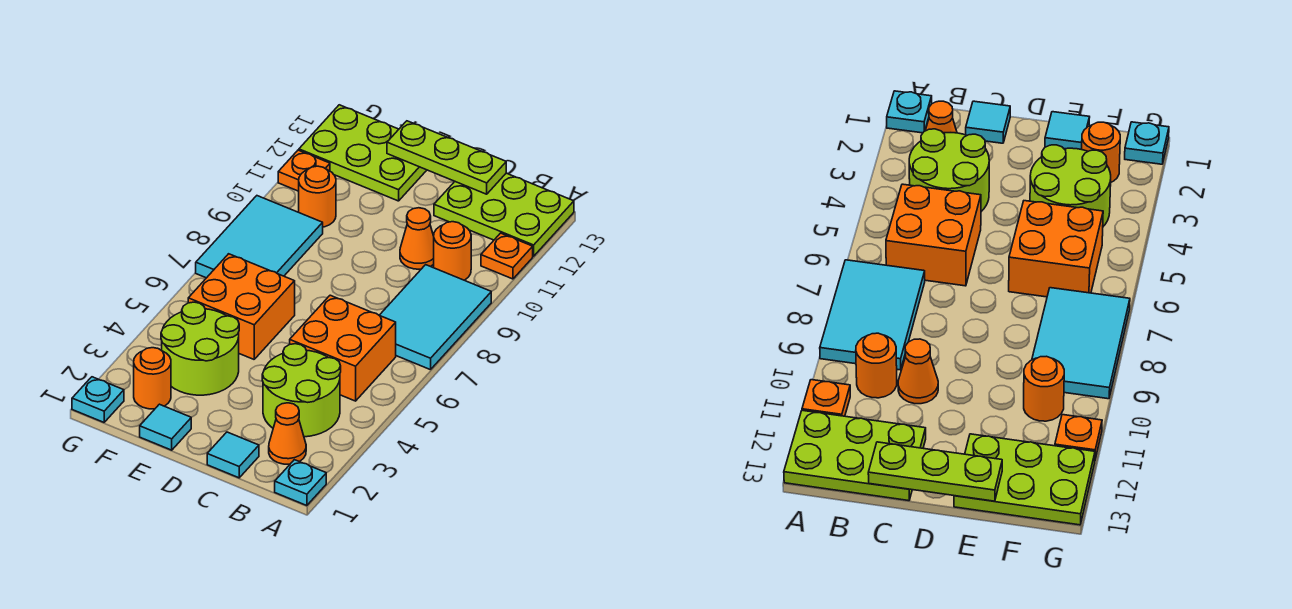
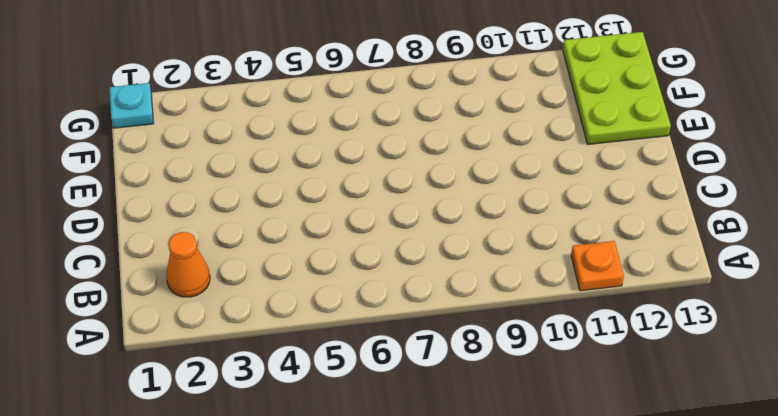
none -> cyan 1x1 plate [275,460,326,506]
none -> cyan 2x3 tile [380,265,491,370]
none -> lime 2x3 plate [434,173,574,256]

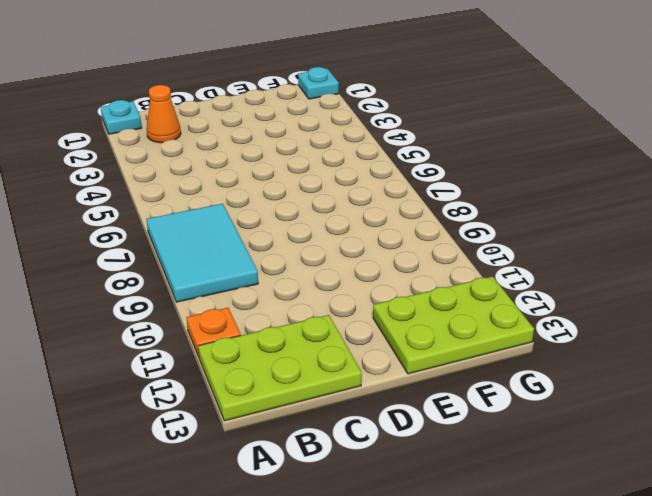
none -> lime 2x2 round brick [262,344,341,437]
none -> orange 2x2 brick [290,295,396,401]
none -> orange 1x1 round brick [434,222,471,280]

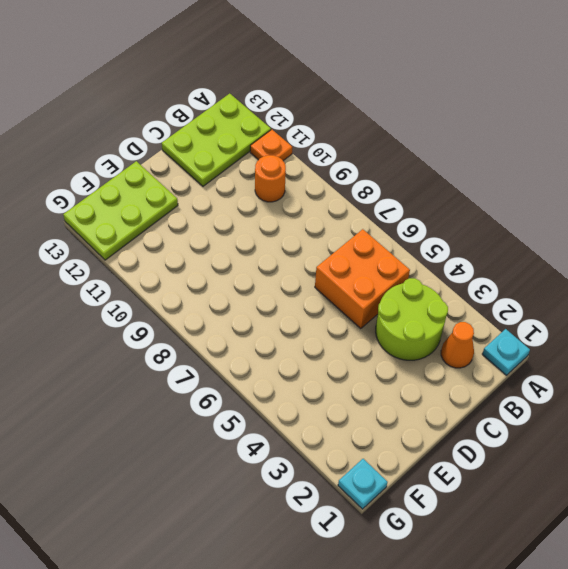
none -> cyan 2x3 tile [380,265,491,370]
none -> cyan 1x1 tile [207,432,259,478]
none -> orange 1x1 cone [400,208,434,269]

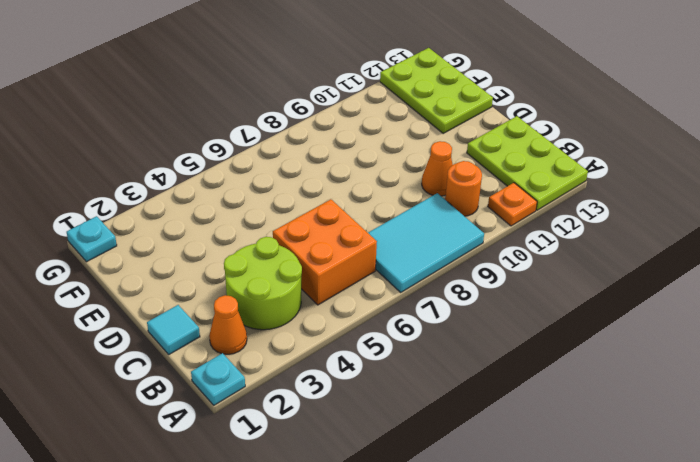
none -> cyan 1x1 tile [140,404,191,450]
none -> lime 2x2 round brick [161,302,239,395]
none -> orange 2x2 brick [188,254,295,359]

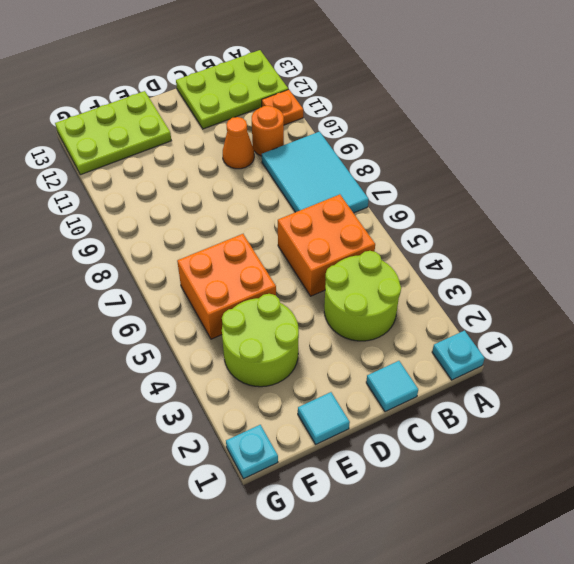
none -> orange 1x1 cone [269,403,306,464]
none -> orange 1x1 round brick [134,348,171,409]
none -> cyan 2x3 tile [196,196,323,278]

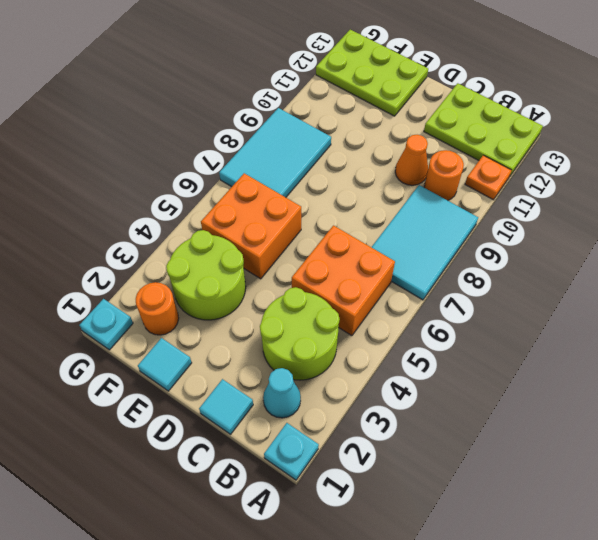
cyan 1x1 cone [263,368,301,418] -> orange 1x1 cone [269,403,306,464]
none -> orange 1x1 round brick [299,166,336,227]
none -> orange 1x1 plate [278,150,330,191]
none -> lime 1x3 plate [387,121,506,194]

